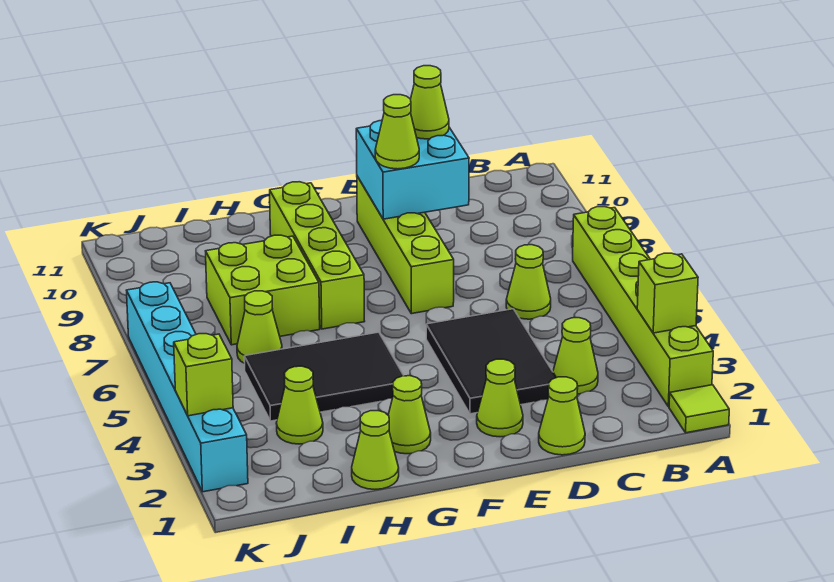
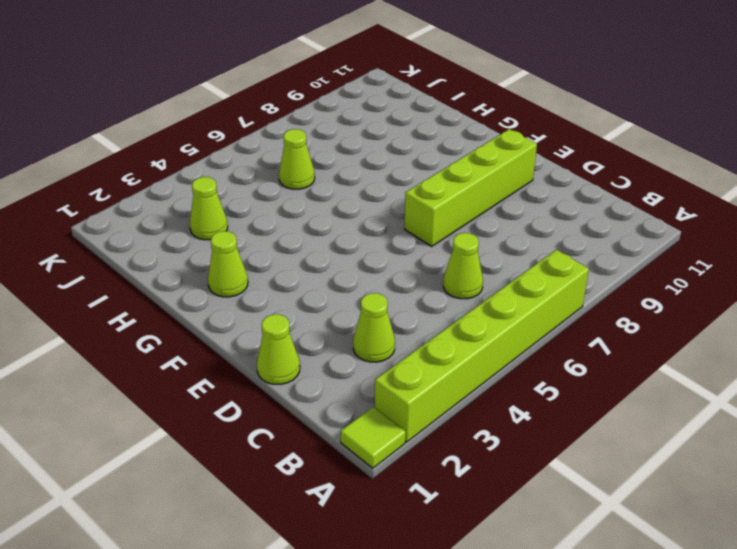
none -> black 2x3 tile [426,309,556,414]
none -> lime 1x1 cone [477,359,523,437]
none -> black 2x3 tile [244,332,404,421]

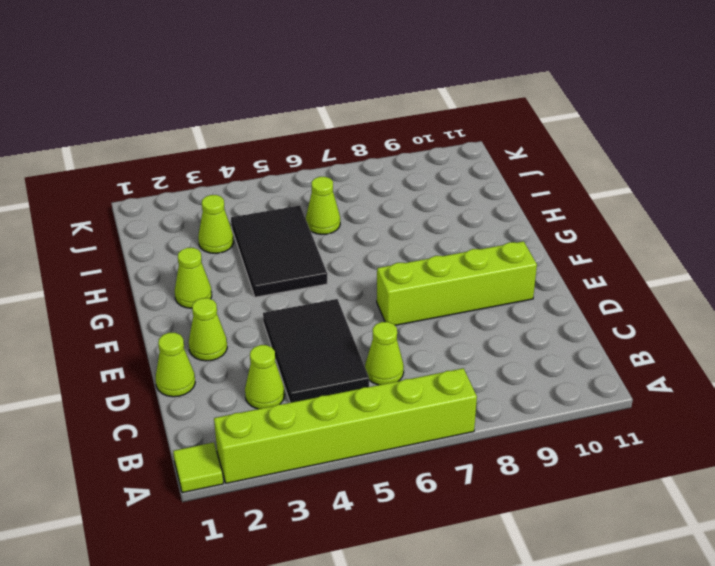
black 2x3 tile [263,299,369,403] -> black 2x3 tile turned to [426,309,556,414]
none -> lime 1x4 brick [270,182,365,329]
none -> lime 1x1 cone [352,411,399,489]
none -> lime 2x2 brick [206,235,320,345]

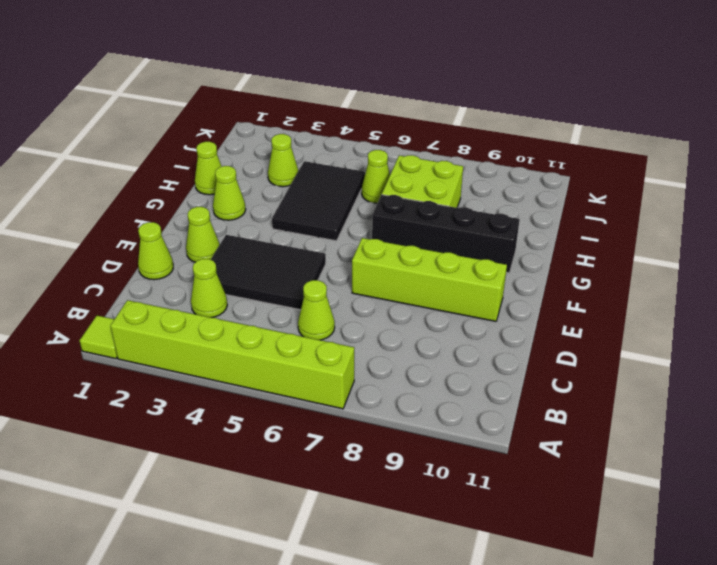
black 1x4 brick [372,195,520,273] -> lime 1x4 brick [270,182,365,329]
none -> cyan 1x6 brick [127,282,248,492]
none -> lime 1x1 brick [637,253,698,333]
none -> cyan 2x2 brick [356,120,469,219]

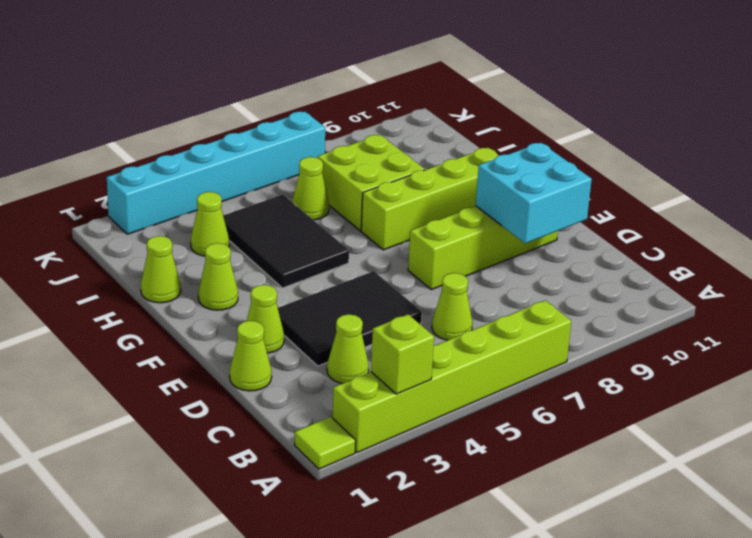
none -> lime 1x1 brick [174,334,233,416]
none -> lime 1x1 cone [410,66,449,139]
none -> lime 1x1 cone [375,95,419,169]

